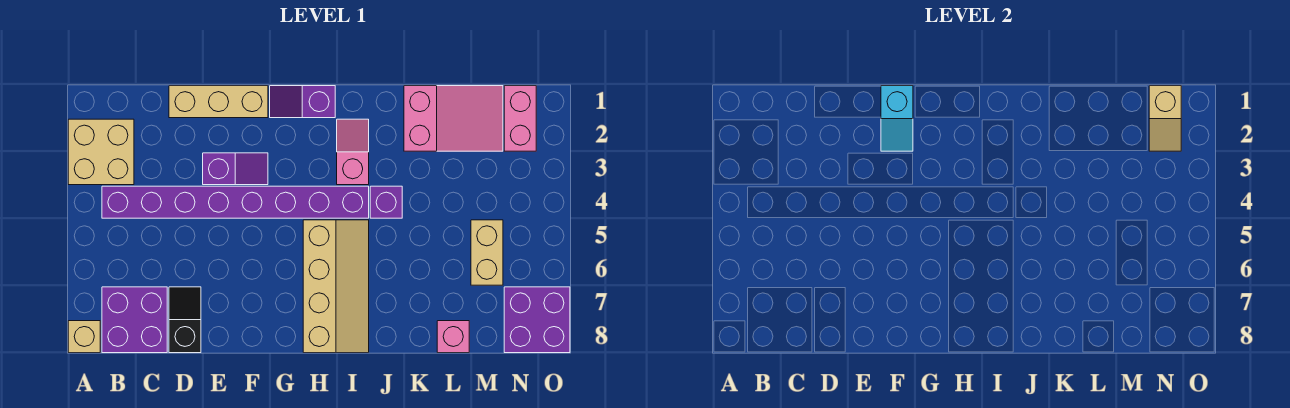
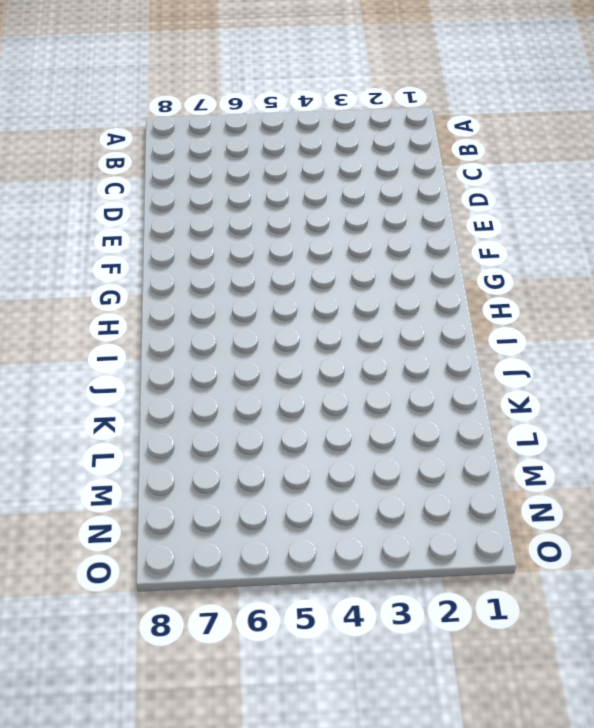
none -> tan 2x2 brick [68,119,134,185]
none -> tan 1x1 brick [68,321,100,353]
none -> purple 1x8 brick [102,186,369,218]

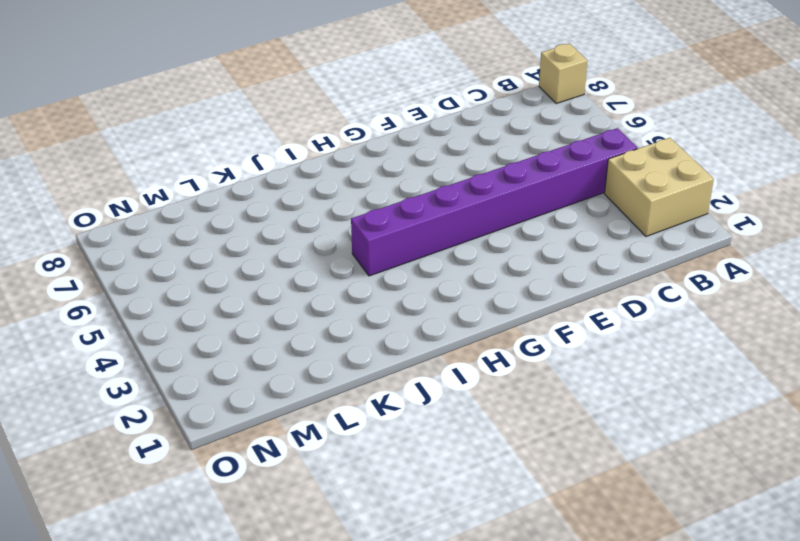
none -> purple 2x2 brick [102,287,167,353]
none -> tan 1x3 brick [169,86,268,118]
none -> black 1x2 slope [169,287,201,353]

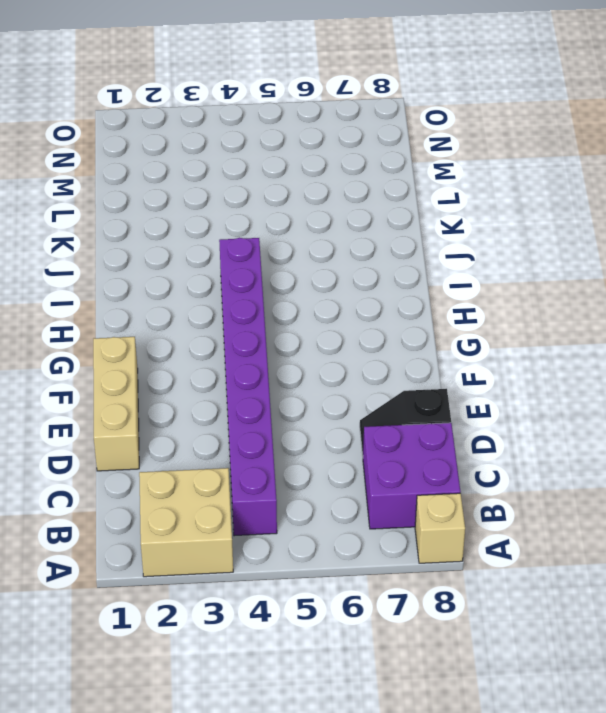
none -> purple 1x2 slope [203,153,268,185]
none -> purple 1x2 slope [270,86,335,118]
none -> tan 2x4 slope [303,220,369,353]

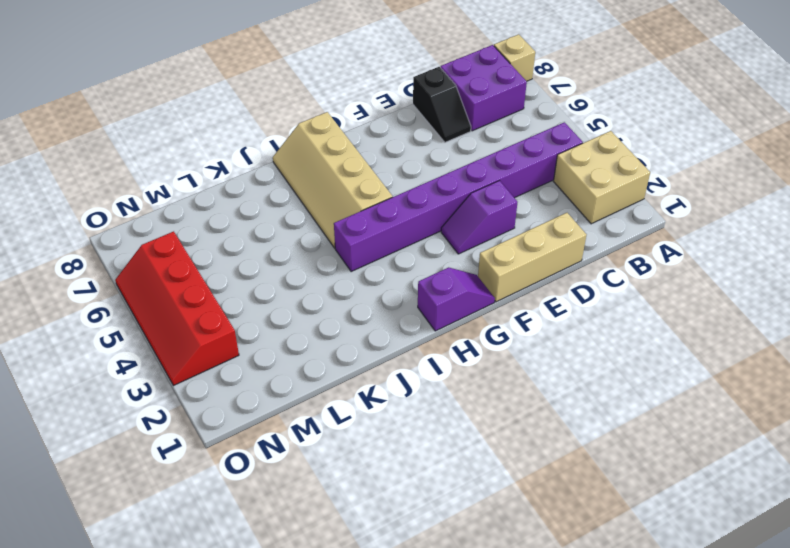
red 2x4 slope [115,231,239,386] -> none
none -> pink 1x2 slope [337,119,369,185]
none -> purple 1x1 brick [370,186,402,218]
none -> pink 2x3 slope [404,86,503,151]

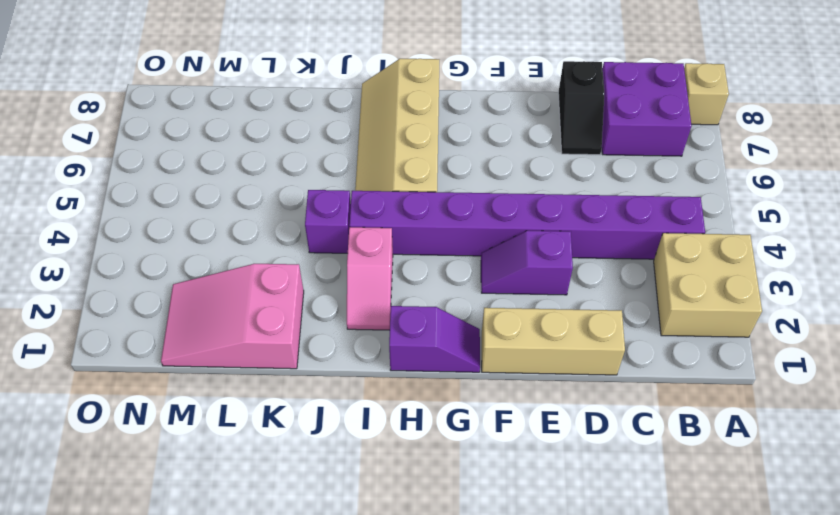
none -> pink 1x1 brick [437,321,469,353]
none -> tan 1x2 brick [471,220,503,285]
none -> pink 1x2 brick [504,86,536,151]

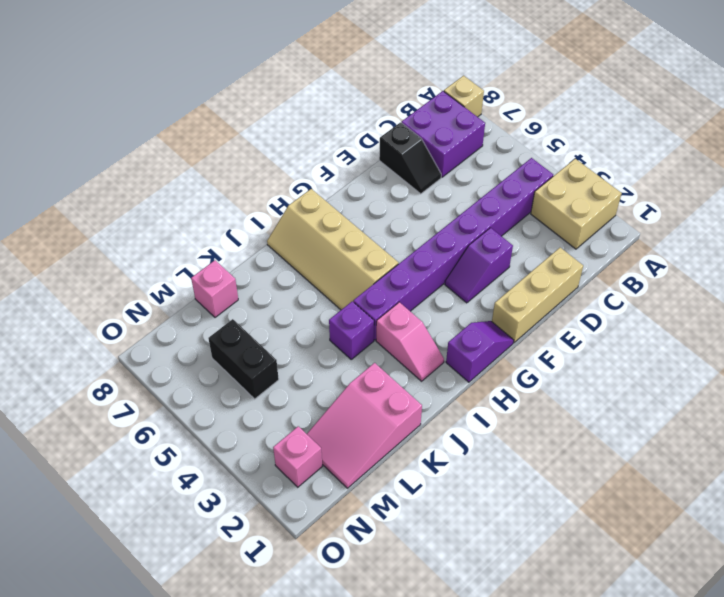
black 1x2 brick [208,319,279,399] -> tan 1x2 brick [471,220,503,285]
pink 1x1 brick [273,426,322,487] -> pink 1x2 brick [504,86,536,151]
none -> purple 2x2 brick [504,287,570,353]
none -> cyan 1x2 slope [881,86,913,151]
none -> tan 1x2 slope [1149,86,1181,151]

